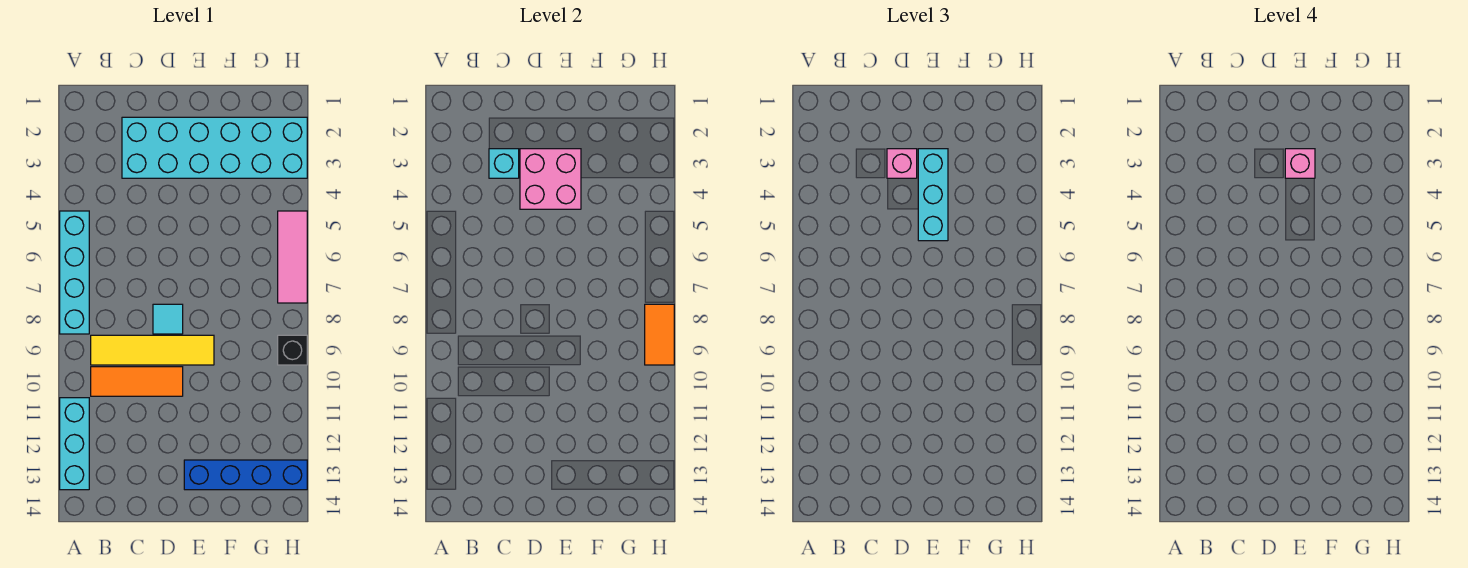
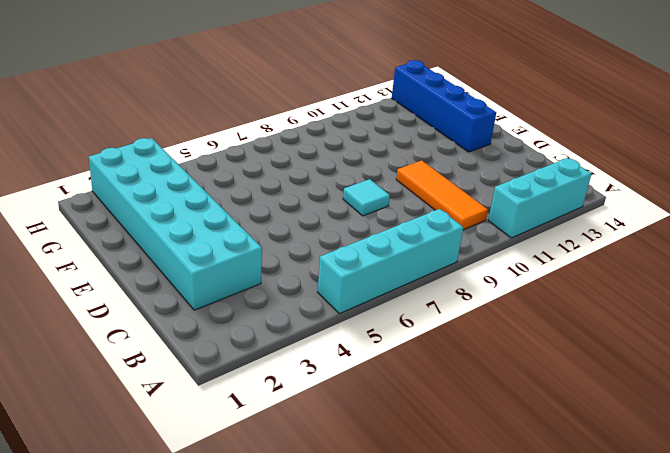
none -> yellow 1x4 tile [91,335,214,365]
none -> pink 1x3 tile [278,211,307,303]
none -> black 1x1 brick [278,335,307,365]

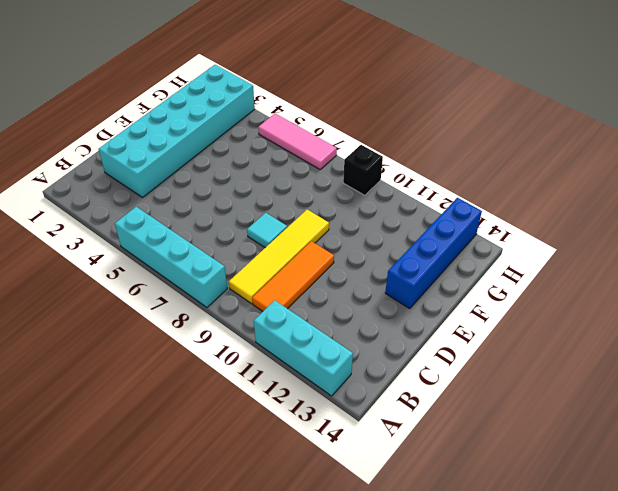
none -> cyan 1x1 brick [489,149,519,178]
none -> pink 2x2 brick [520,149,581,209]
none -> orange 1x2 tile [645,304,674,365]

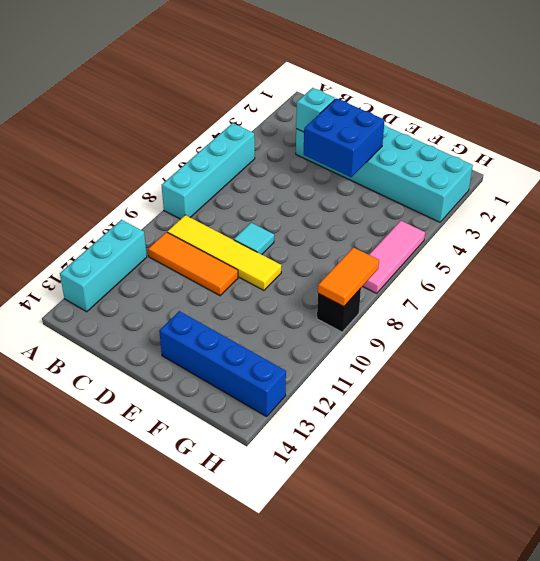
blue 2x2 brick [304,98,385,177] -> pink 2x2 brick [520,149,581,209]
none -> pink 1x1 brick [887,149,917,178]
none -> cyan 1x3 brick [918,149,948,241]
none -> pink 1x1 brick [1285,149,1315,178]

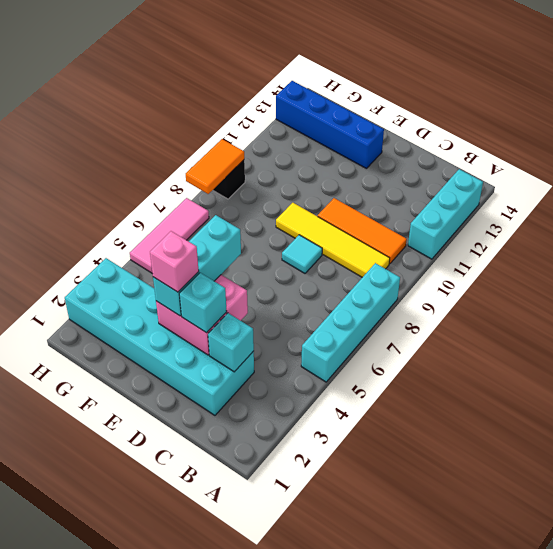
cyan 1x1 brick [179,273,227,333] -> pink 1x1 brick [887,149,917,178]

